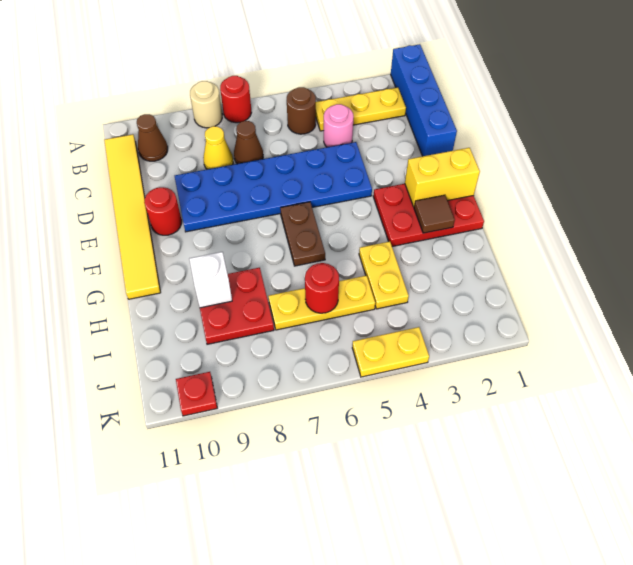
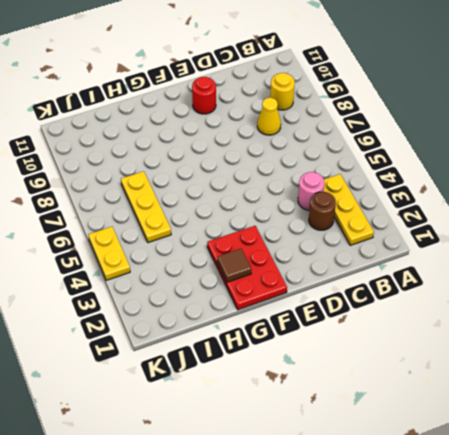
yellow 1x1 round brick [270,73,295,110] -> none
brown 1x1 round brick [309,192,336,230] -> brown 1x1 round brick moved to [286,87,316,134]
none -> blue 1x4 brick [391,44,457,156]
none -> red 1x1 round brick [220,76,252,123]
none -> tan 1x1 round brick [190,81,222,128]

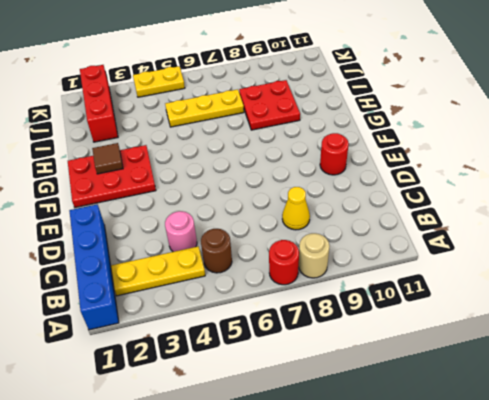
red 1x3 brick [80,65,118,142] -> none
none -> brown 1x1 cone [137,114,168,161]
none -> yellow 1x6 tile [104,134,161,299]
none -> brown 1x1 cone [234,121,263,164]

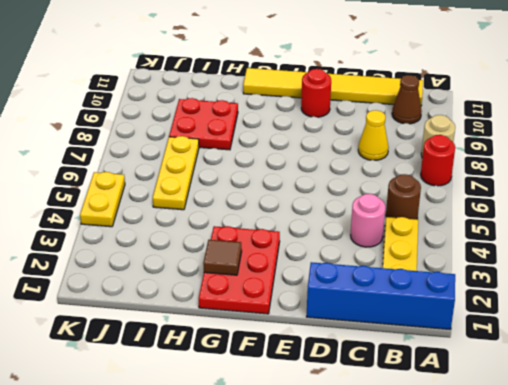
none -> brown 1x1 cone [234,121,263,164]
none -> blue 2x6 plate [175,142,372,232]
none -> brown 1x2 plate [280,202,325,266]

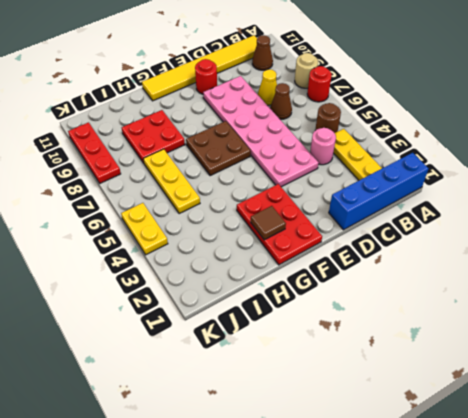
pink 2x6 plate [203,76,318,187] -> blue 2x6 plate [175,142,372,232]
brown 2x2 plate [186,121,251,176] -> brown 1x2 plate [280,202,325,266]
red 1x3 plate [68,122,121,183] -> red 1x1 plate [176,372,217,416]
none -> yellow 1x2 plate [359,242,409,309]
none -> yellow 1x2 brick [405,148,480,207]
none -> white 1x1 brick [189,252,232,308]

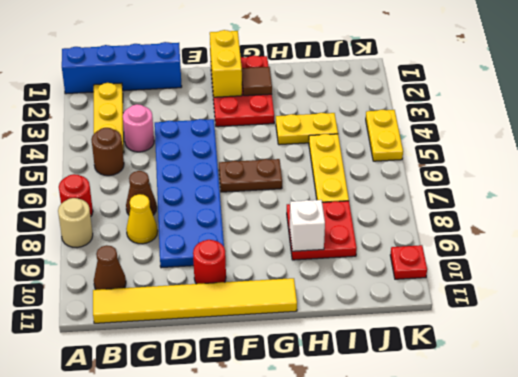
none -> red 1x1 round brick [305,263,339,313]

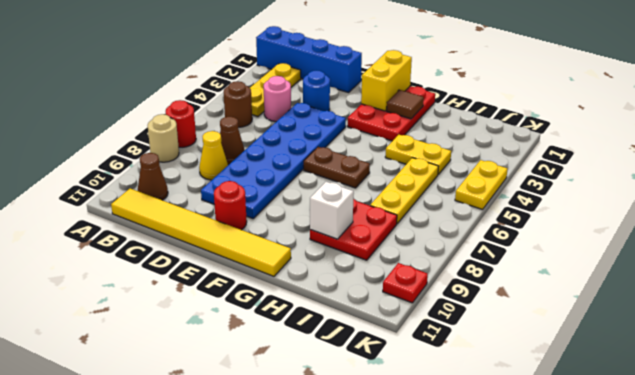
blue 1x1 round brick [303,71,330,111] -> none
none -> red 1x1 round brick [305,263,339,313]

